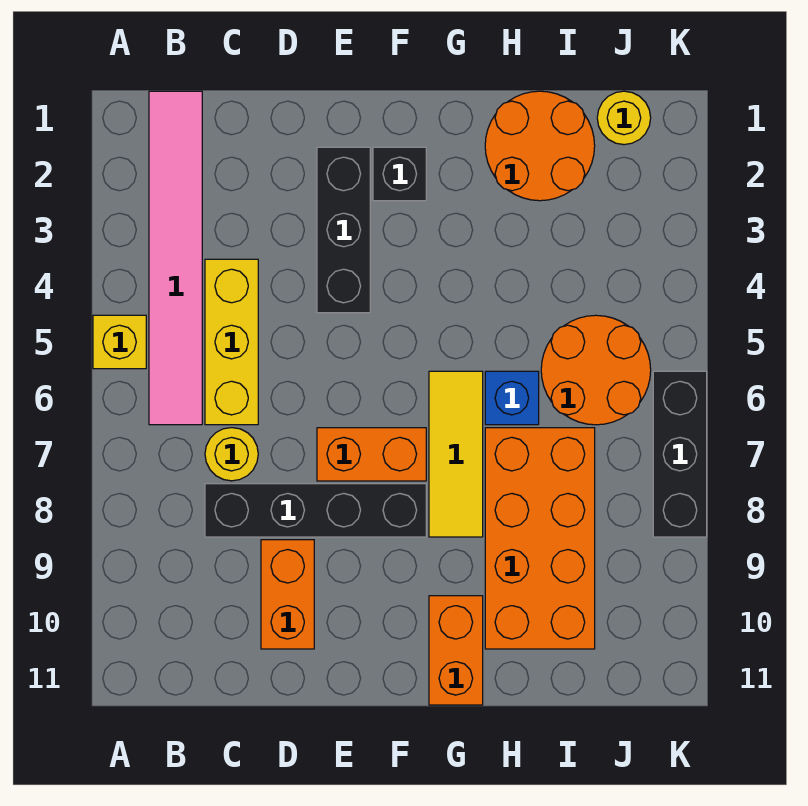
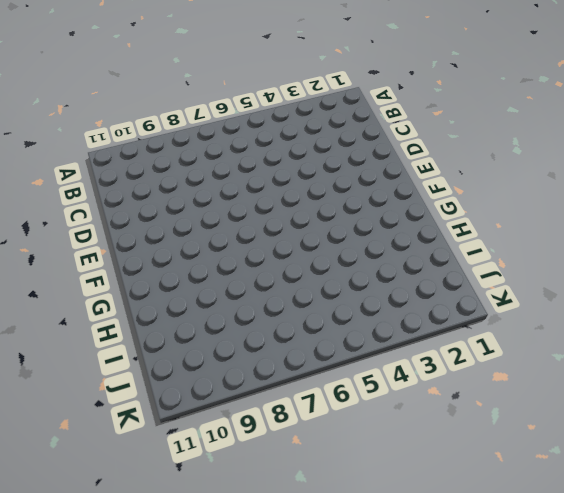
none -> yellow 1x1 brick [93,315,146,369]
none -> pink 1x6 tile [149,91,202,425]
none -> yellow 1x3 brick [205,259,258,425]

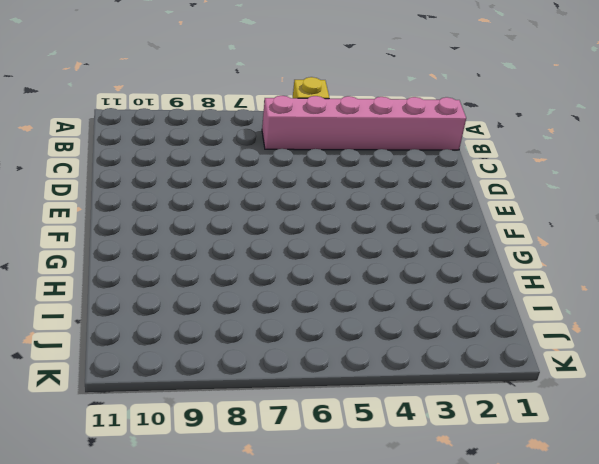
pink 1x6 brick [262,96,466,150] -> pink 1x6 tile [149,91,202,425]
none -> yellow 1x3 brick [205,259,258,425]
none -> yellow 1x1 round brick [205,428,258,481]
none -> black 1x4 brick [205,484,426,537]

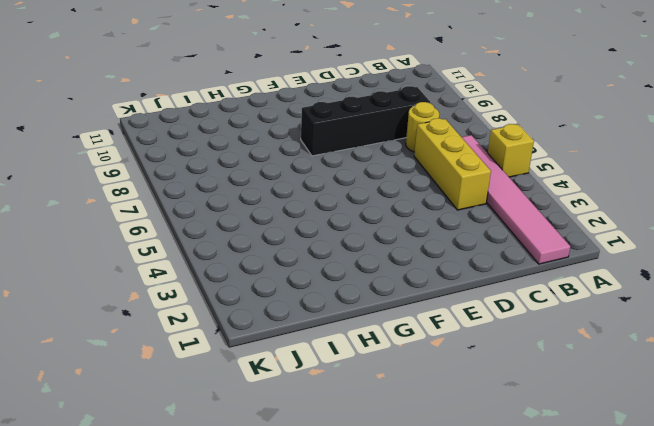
none -> orange 1x2 brick [261,540,314,649]
none -> black 1x3 brick [317,147,370,313]
none -> orange 1x2 brick [317,428,426,481]

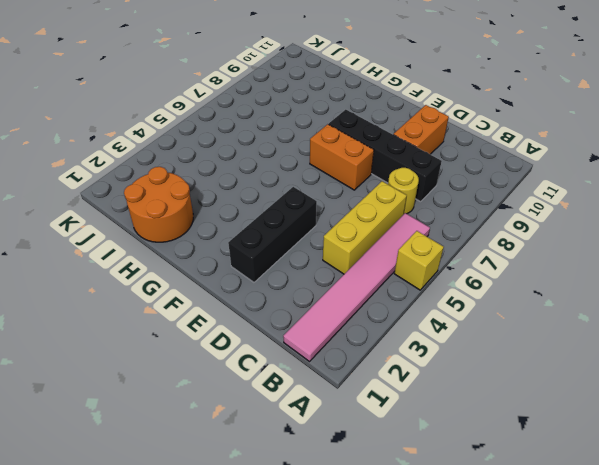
none -> black 1x1 brick [373,147,426,201]
none -> yellow 1x3 tile [429,371,483,537]
none -> orange 1x2 brick [429,596,483,705]

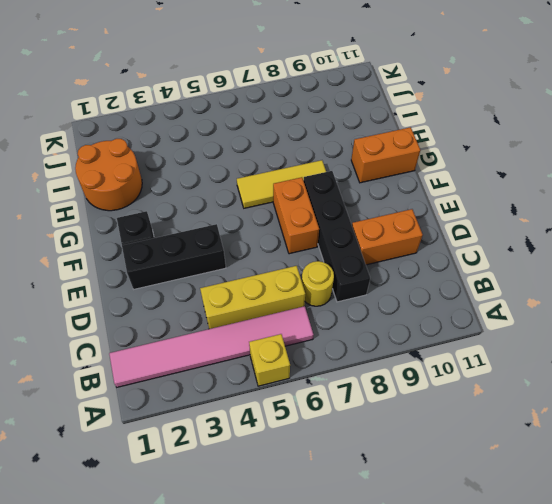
none -> blue 1x1 brick [485,371,539,425]
none -> orange 2x4 brick [485,428,595,649]
none -> orange 2x2 round brick [541,315,651,425]

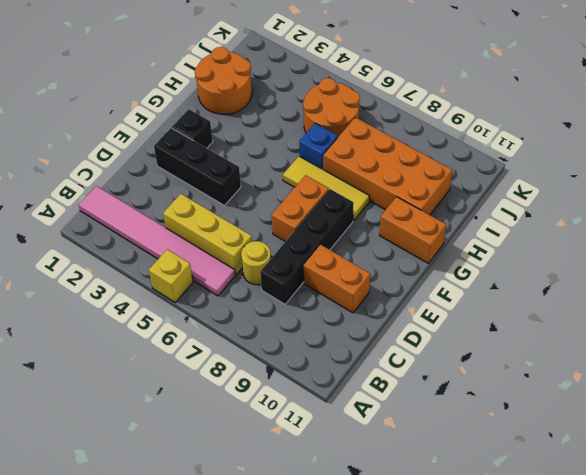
none -> yellow 1x1 round brick [597,91,651,145]
none -> black 1x3 brick [653,371,707,537]

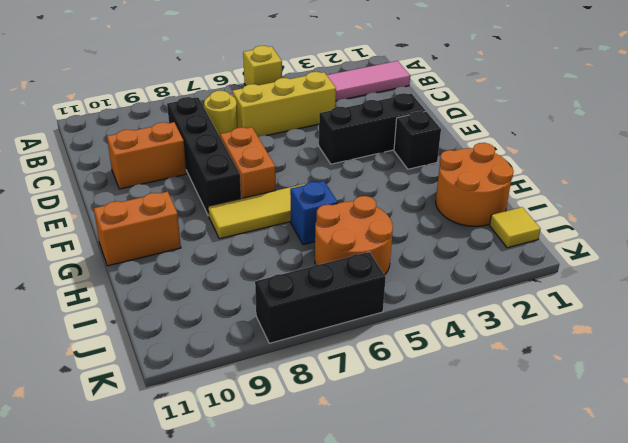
yellow 1x1 tile [490,207,541,248] -> yellow 1x1 round brick [597,91,651,145]
none -> orange 2x4 brick [485,428,595,649]

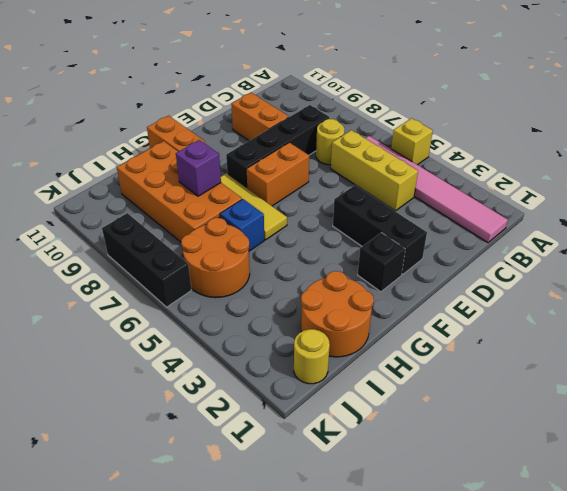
purple 1x1 brick [176,140,221,196] -> none

